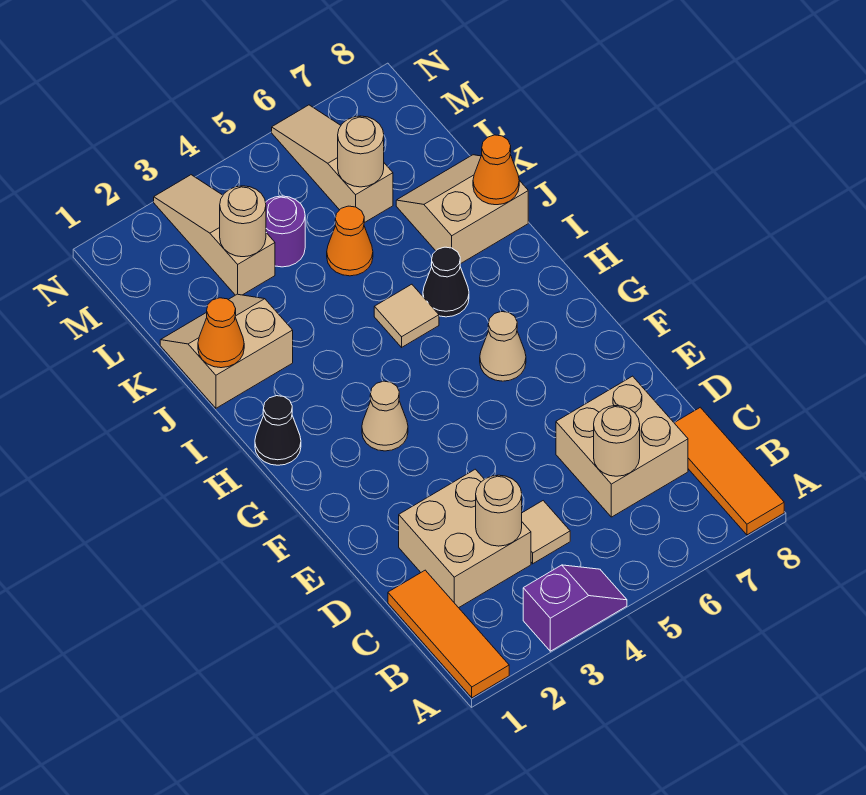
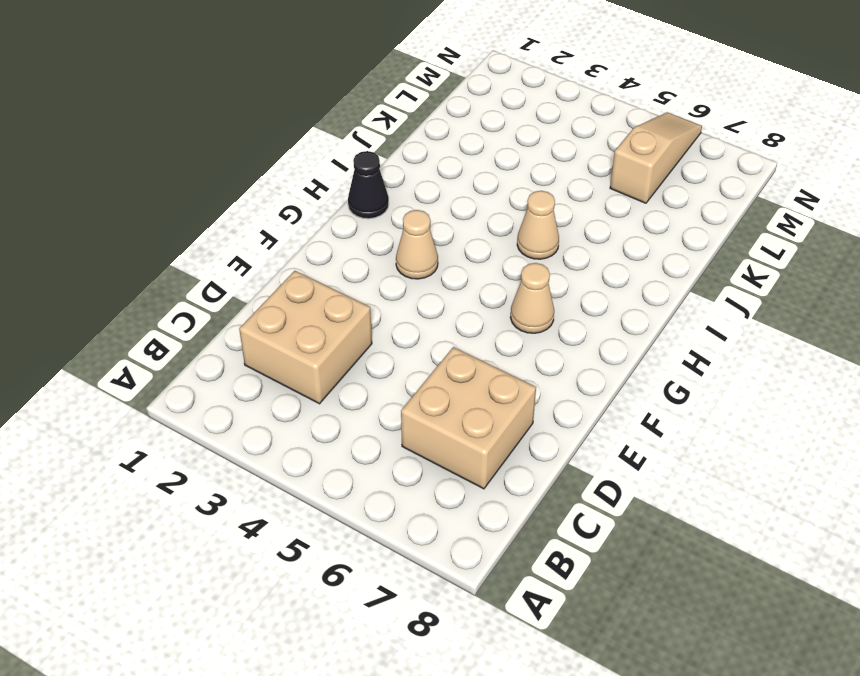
tan 1x1 cone [517,191,559,259] -> tan 1x1 tile [374,284,439,347]
none -> orange 1x3 tile [388,570,509,698]
none -> purple 1x2 slope [523,565,627,651]
none -> orange 1x3 tile [674,407,784,535]

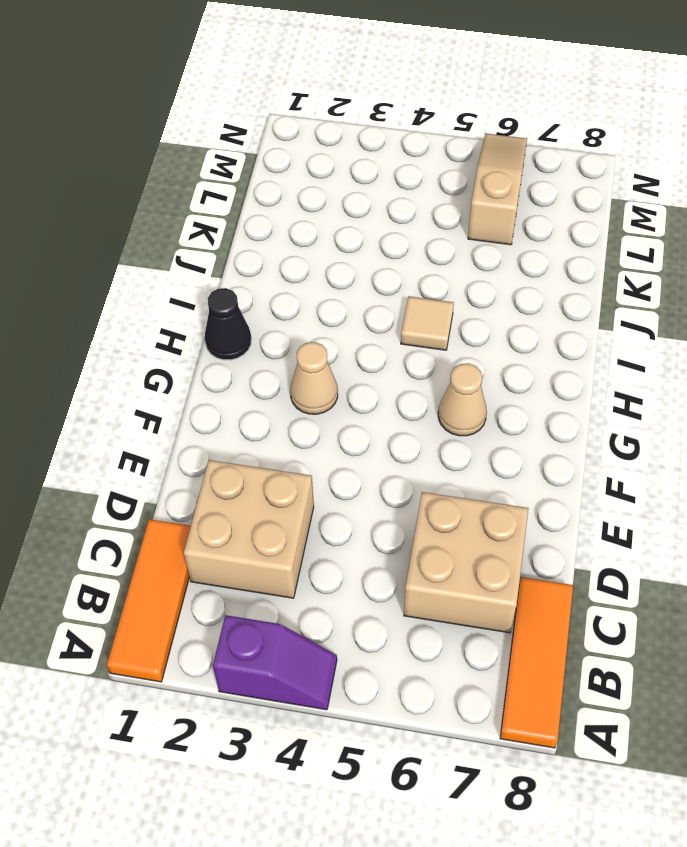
none -> tan 1x1 tile [522,501,570,563]
none -> black 1x1 cone [423,247,469,317]
none -> tan 2x2 slope [160,294,293,408]

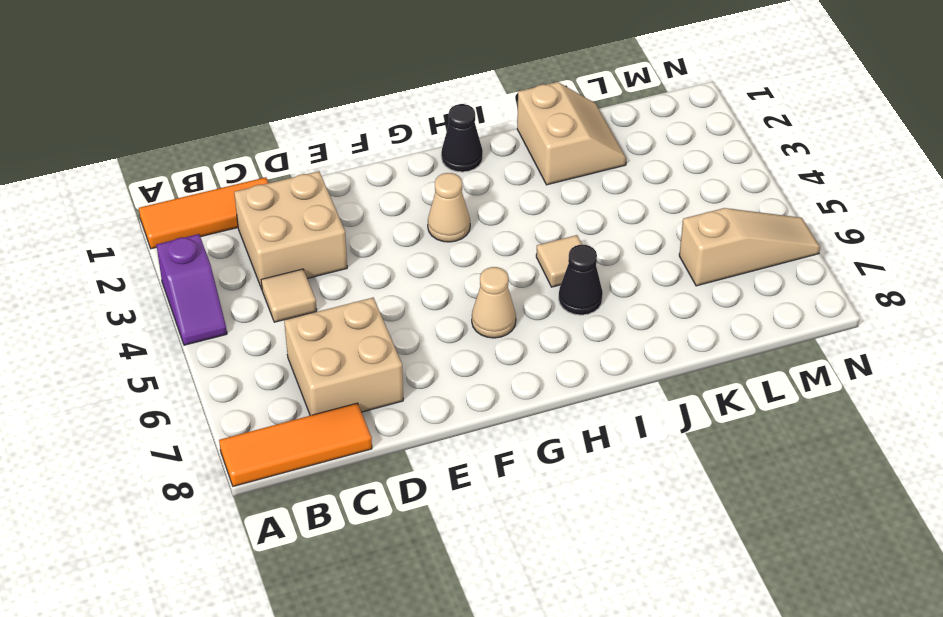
none -> tan 2x2 slope [396,155,528,264]
none -> orange 1x1 cone [327,206,373,276]
none -> tan 1x3 slope [154,175,275,295]

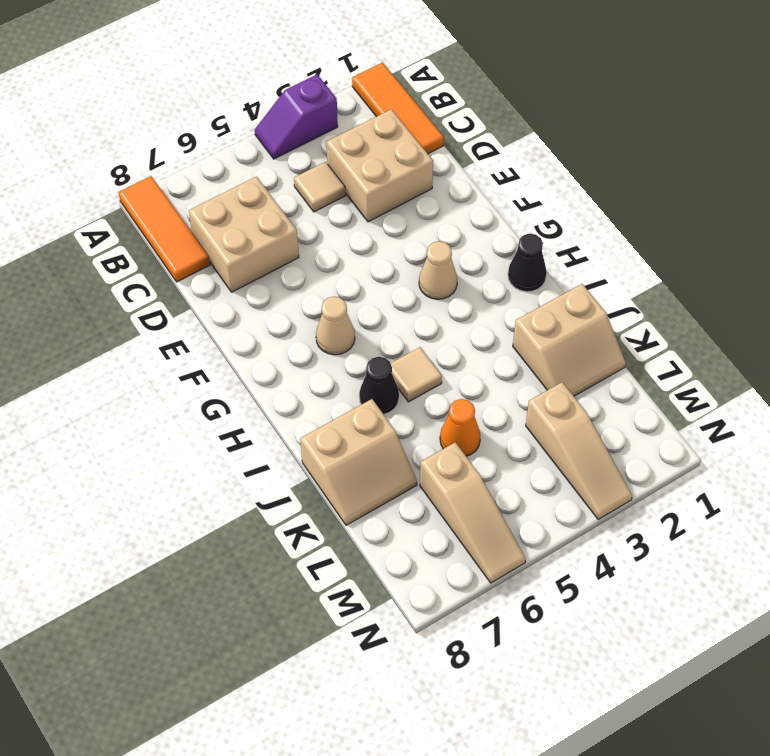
none -> purple 1x1 round brick [265,196,305,267]
none -> tan 1x1 round brick [476,475,522,546]
none -> tan 1x1 round brick [594,406,640,476]

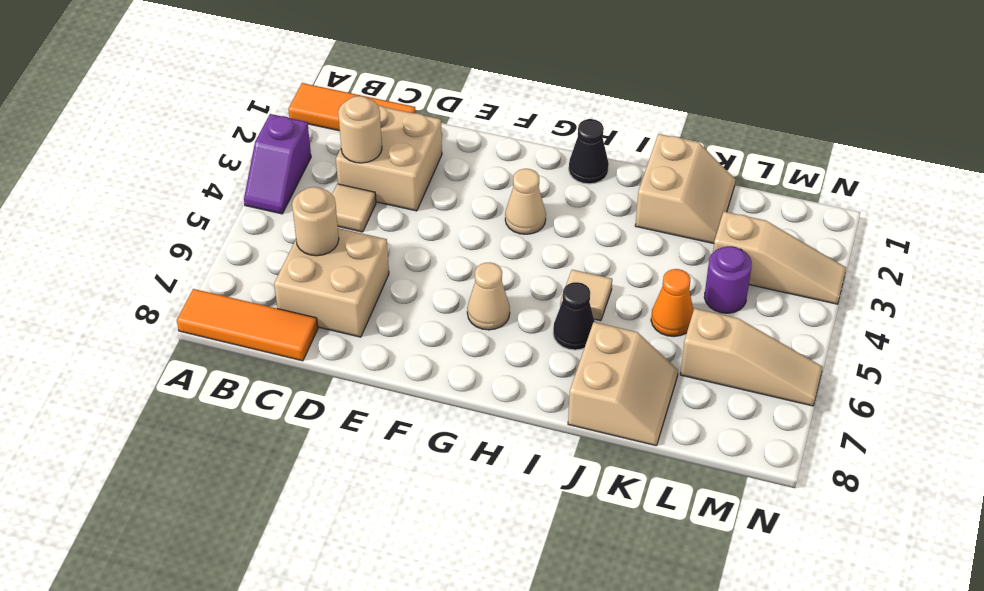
none -> orange 1x1 cone [198,298,244,368]
none -> orange 1x1 cone [473,135,519,205]
none -> tan 1x1 round brick [220,186,266,257]

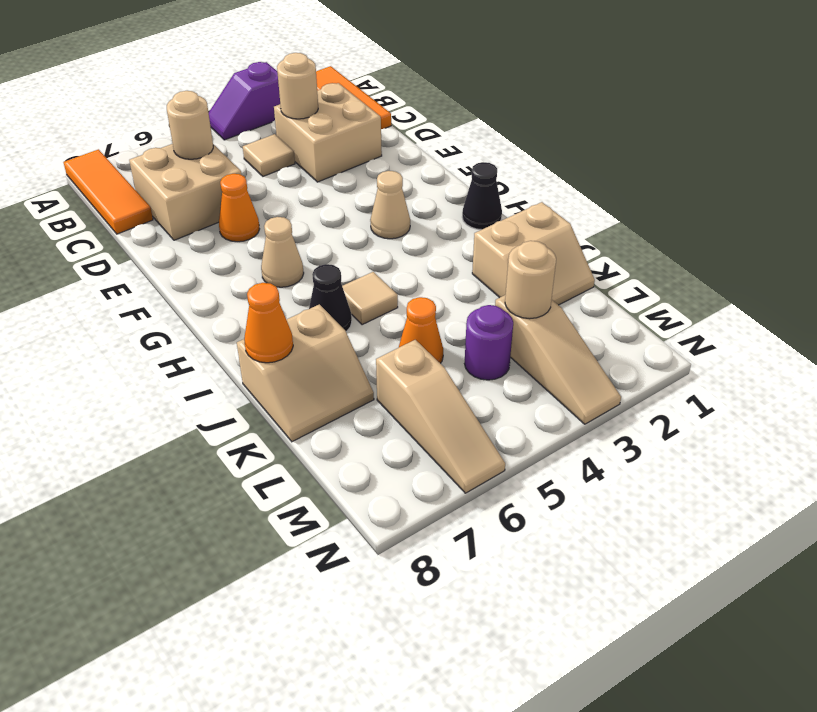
orange 1x1 cone [219,174,259,242] -> orange 1x1 cone moved to [198,298,244,368]
none -> tan 1x1 round brick [338,116,384,187]

